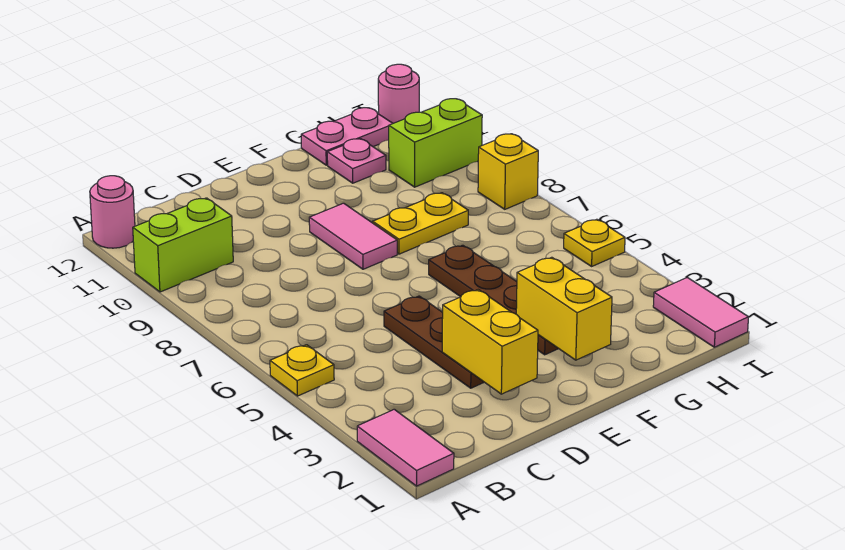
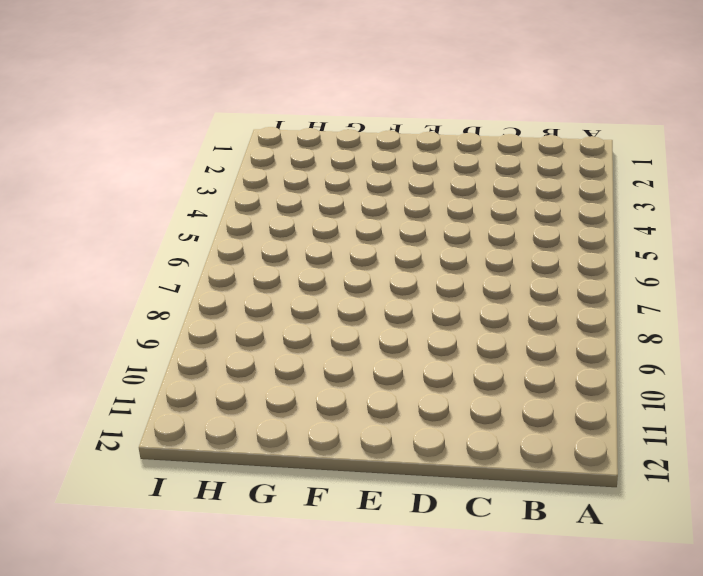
none -> pink 1x2 tile [357,409,454,486]
none -> yellow 1x1 plate [270,345,334,396]
none -> lime 1x2 brick [133,198,233,292]

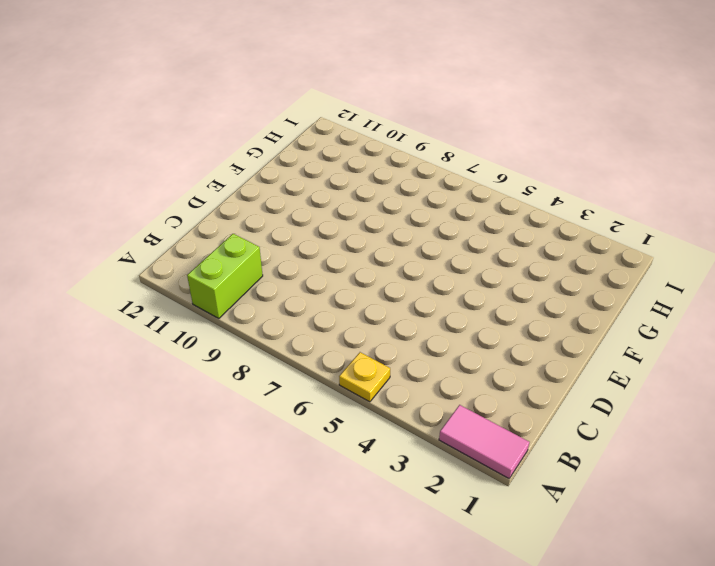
none -> pink 1x1 round brick [90,176,135,248]
none -> brown 1x3 plate [384,296,484,388]
none -> pink 1x2 tile [309,203,397,269]

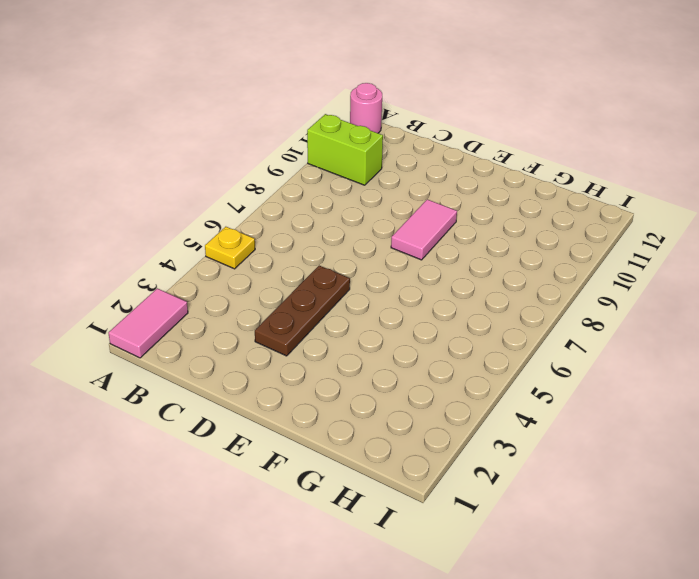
none -> brown 1x4 plate [429,245,558,355]
none -> yellow 1x2 plate [373,193,468,254]
none -> pink 1x1 plate [327,139,386,183]

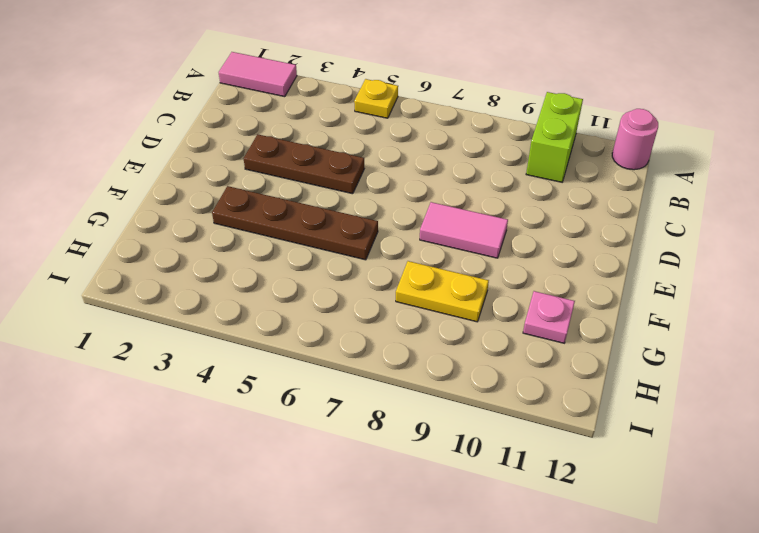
yellow 1x2 plate [396,261,489,322] -> yellow 1x2 plate turned to [373,193,468,254]
none -> pink 1x2 plate [301,108,393,165]
none -> lime 1x2 brick [389,99,482,187]
none -> pink 1x2 tile [653,278,749,347]

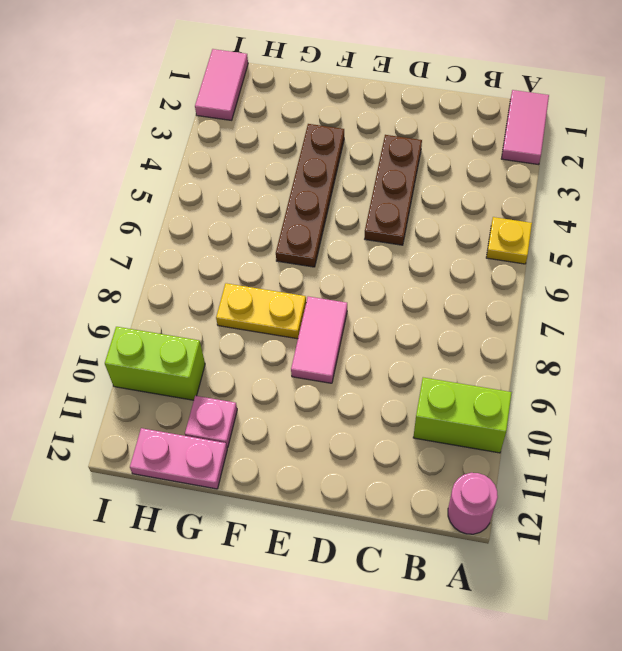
none -> yellow 1x1 plate [564,219,625,266]
none -> yellow 1x1 brick [478,134,538,209]
none -> pink 1x1 round brick [378,64,419,123]

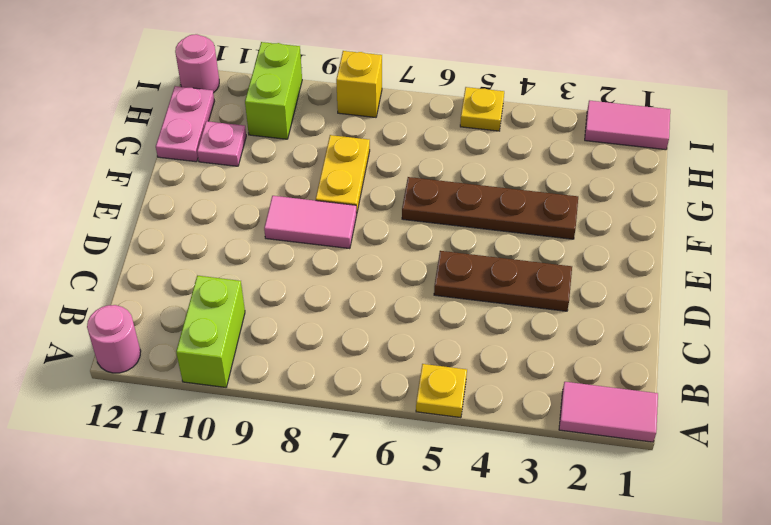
none -> yellow 1x2 brick [442,289,538,394]
none -> yellow 1x2 brick [516,257,612,360]

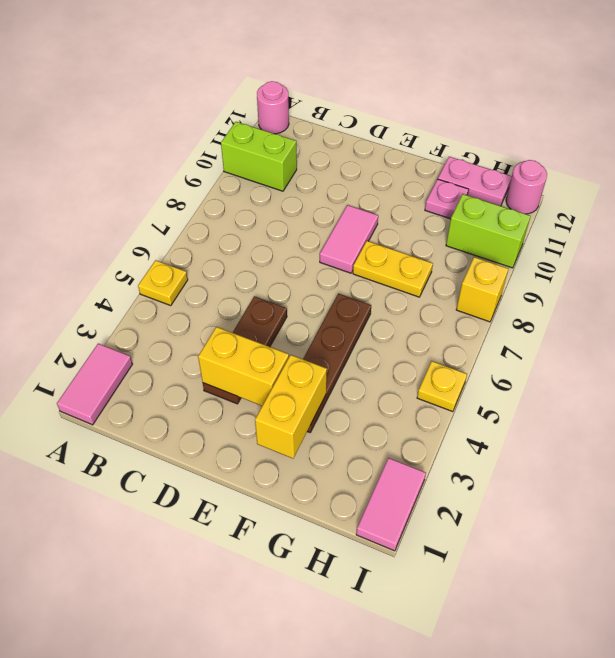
yellow 1x2 brick [198,327,289,406] -> yellow 1x2 brick turned to [442,289,538,394]

